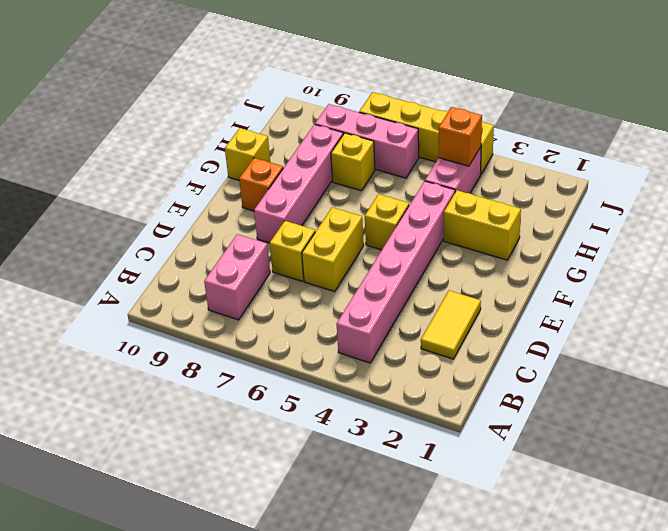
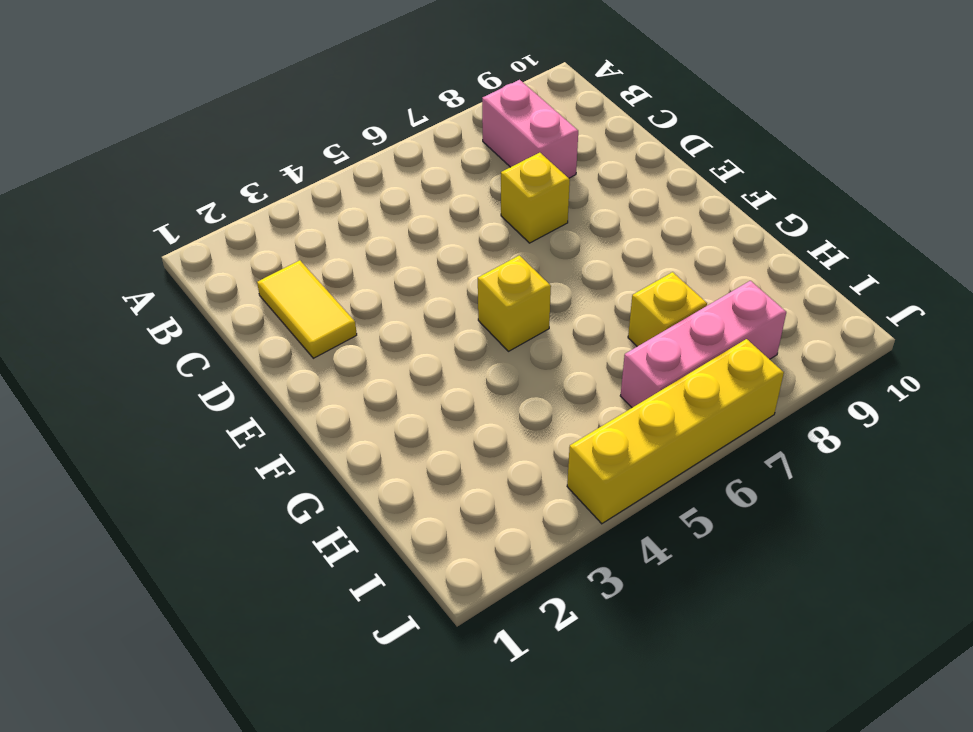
none -> pink 1x6 brick [336,181,455,363]
none -> yellow 1x2 brick [302,207,364,292]
none -> pink 1x4 brick [254,124,343,243]

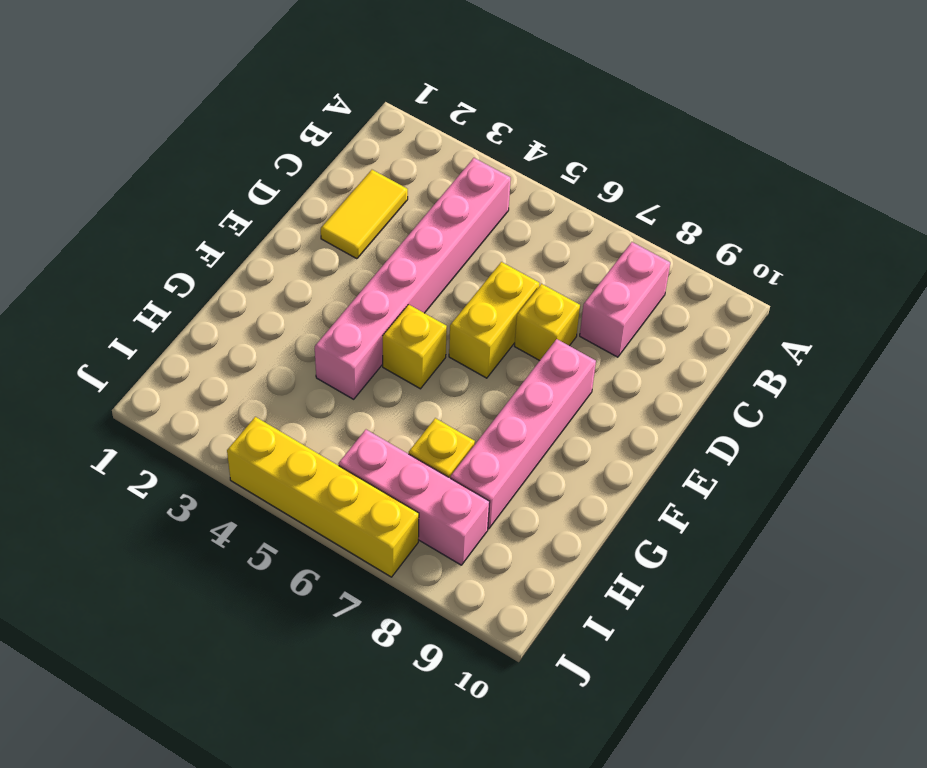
none -> orange 1x1 brick [239,158,283,211]
none -> yellow 1x2 brick [444,190,521,260]
none -> yellow 1x1 brick [225,128,270,180]

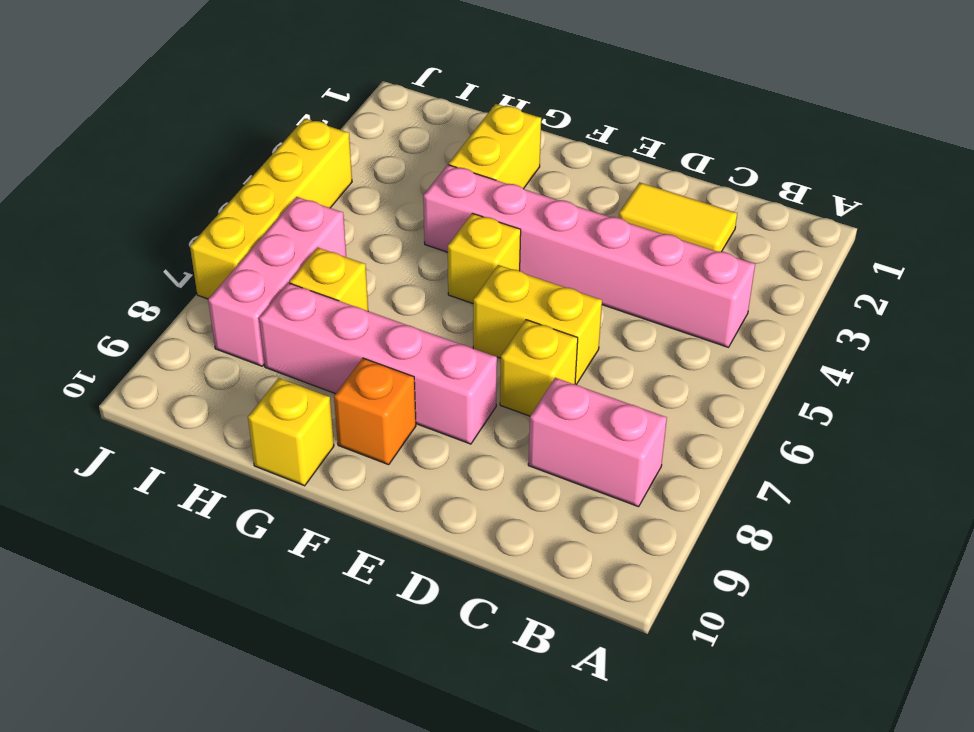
none -> pink 1x2 brick [425,147,481,193]
none -> orange 1x1 brick [439,107,482,166]

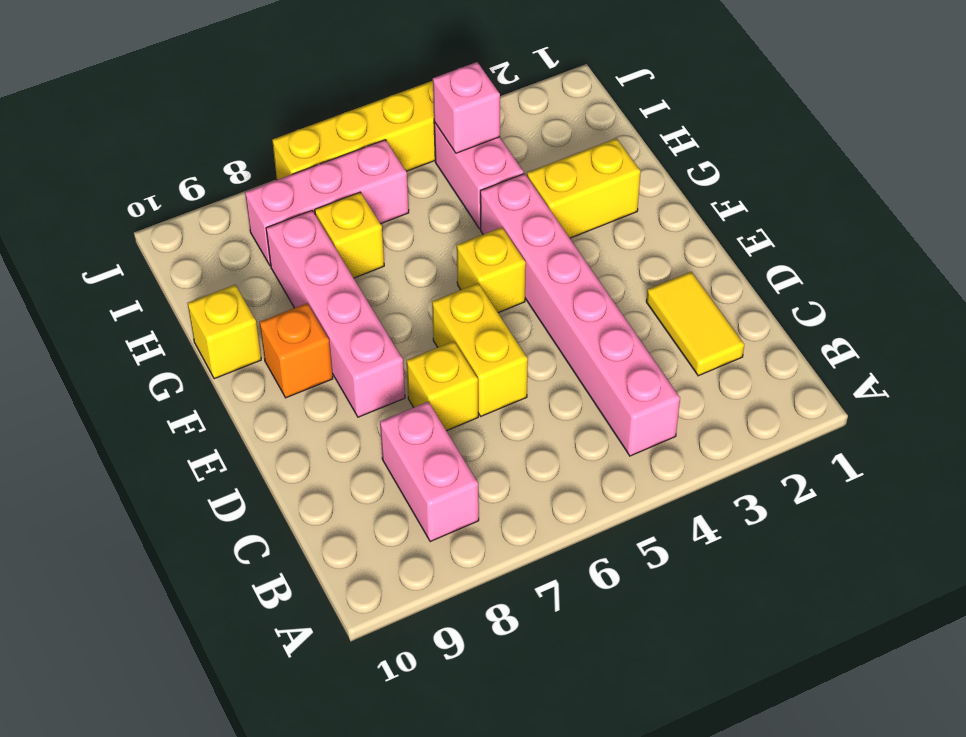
pink 1x1 brick [433,62,500,153] -> orange 1x1 brick [439,107,482,166]

